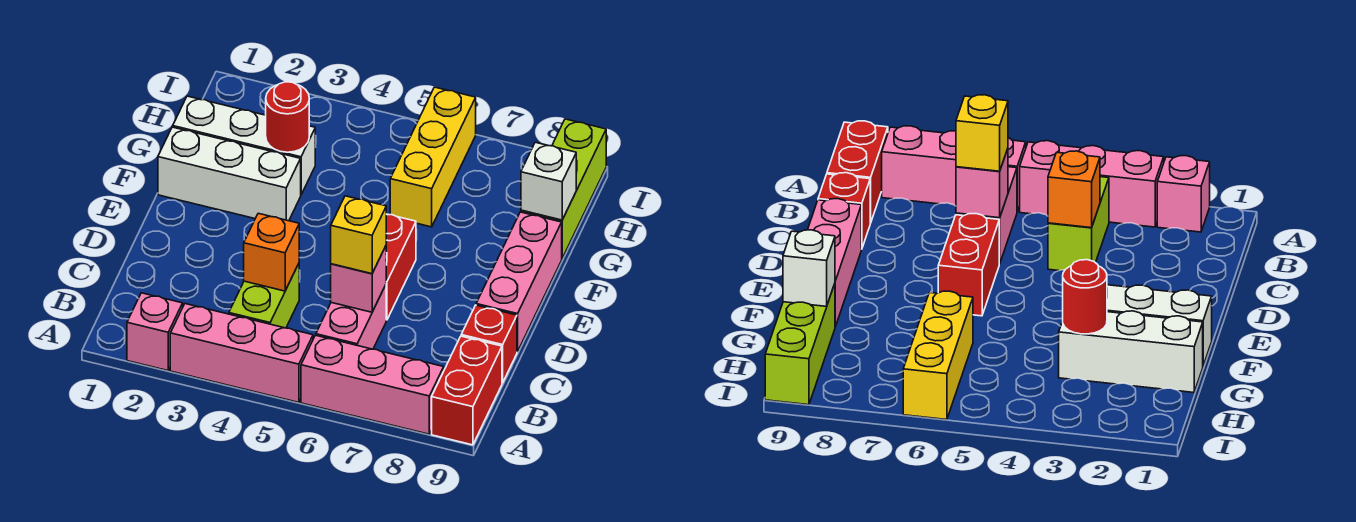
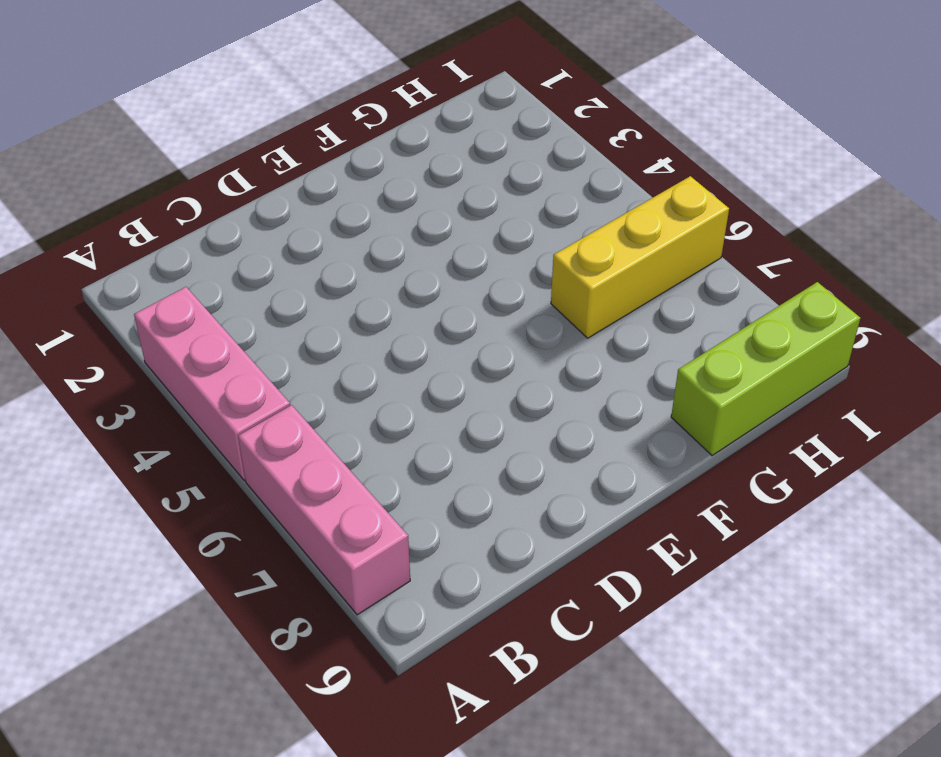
none -> pink 1x1 brick [127,293,183,371]
none -> red 1x2 brick [432,336,502,445]
none -> lime 1x2 brick [229,264,299,328]

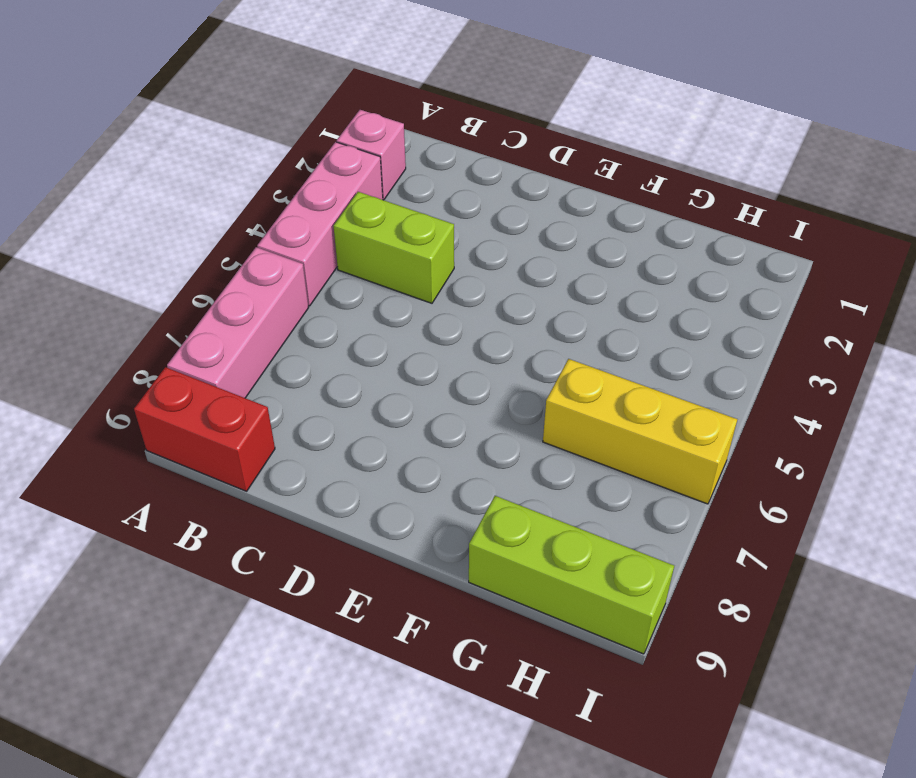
none -> pink 1x2 brick [316,285,386,349]
none -> red 1x1 brick [461,305,517,383]
none -> red 1x2 brick [386,214,416,320]

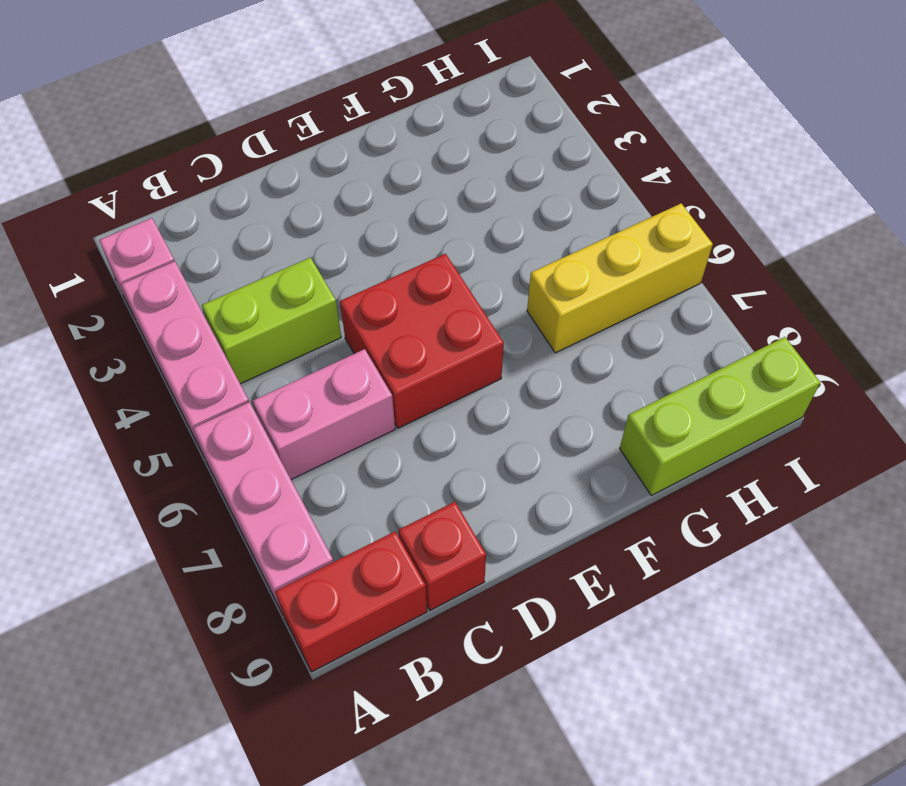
red 2x2 brick [340,254,504,428] -> red 1x2 brick [386,214,416,320]
none -> pink 1x3 brick [476,212,562,352]
none -> white 1x3 brick [158,127,301,221]
none -> white 1x3 brick [173,96,315,194]

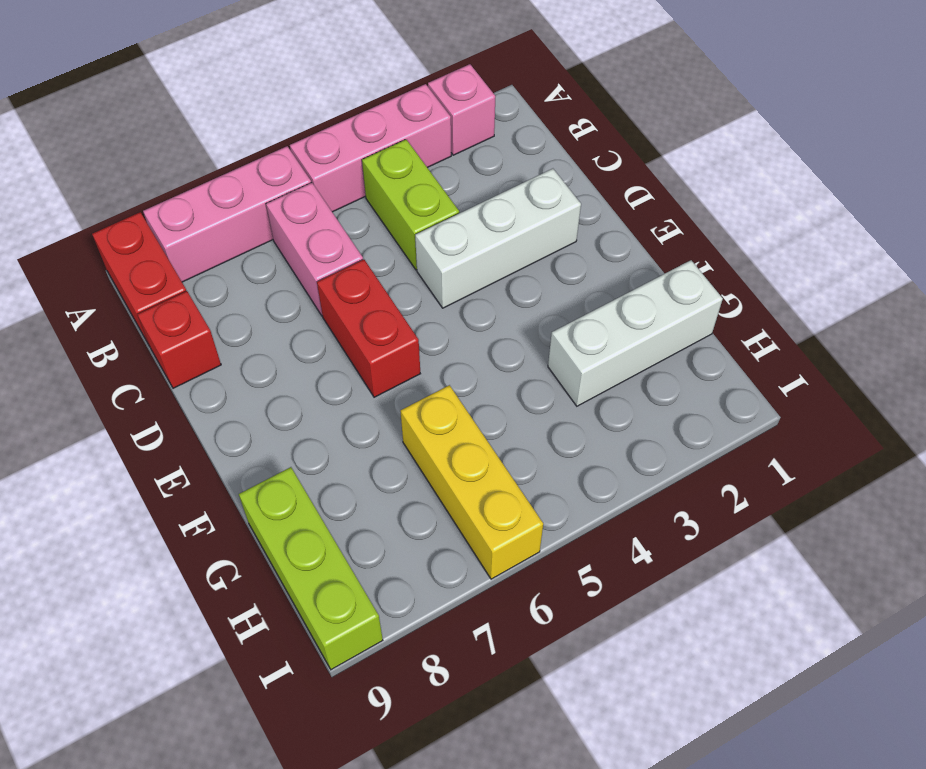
white 1x3 brick [415,169,581,308] -> white 1x3 brick moved to [158,127,301,221]
none -> pink 1x3 brick [476,212,562,352]
none -> orange 1x1 brick [244,213,299,291]
none -> pink 1x1 brick [331,246,386,312]

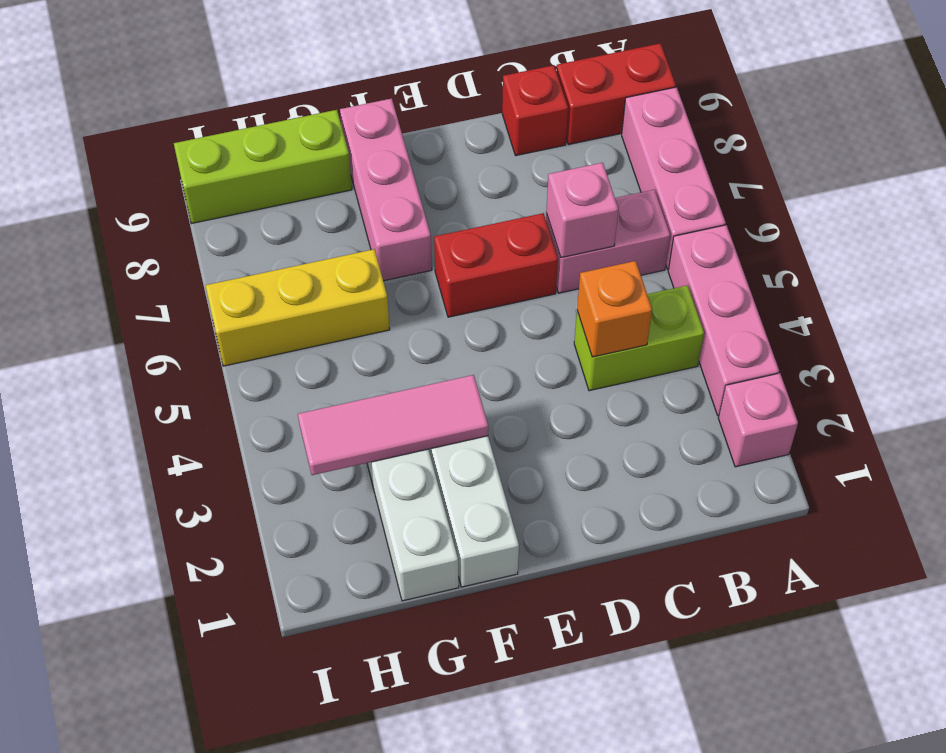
pink 1x3 tile [298,375,488,475] -> red 1x1 round brick [266,82,309,152]
pink 1x3 brick [340,99,432,281] -> pink 1x3 brick turned to [476,212,562,352]
none -> white 1x1 brick [521,142,576,220]
none -> yellow 1x1 brick [331,196,386,274]

